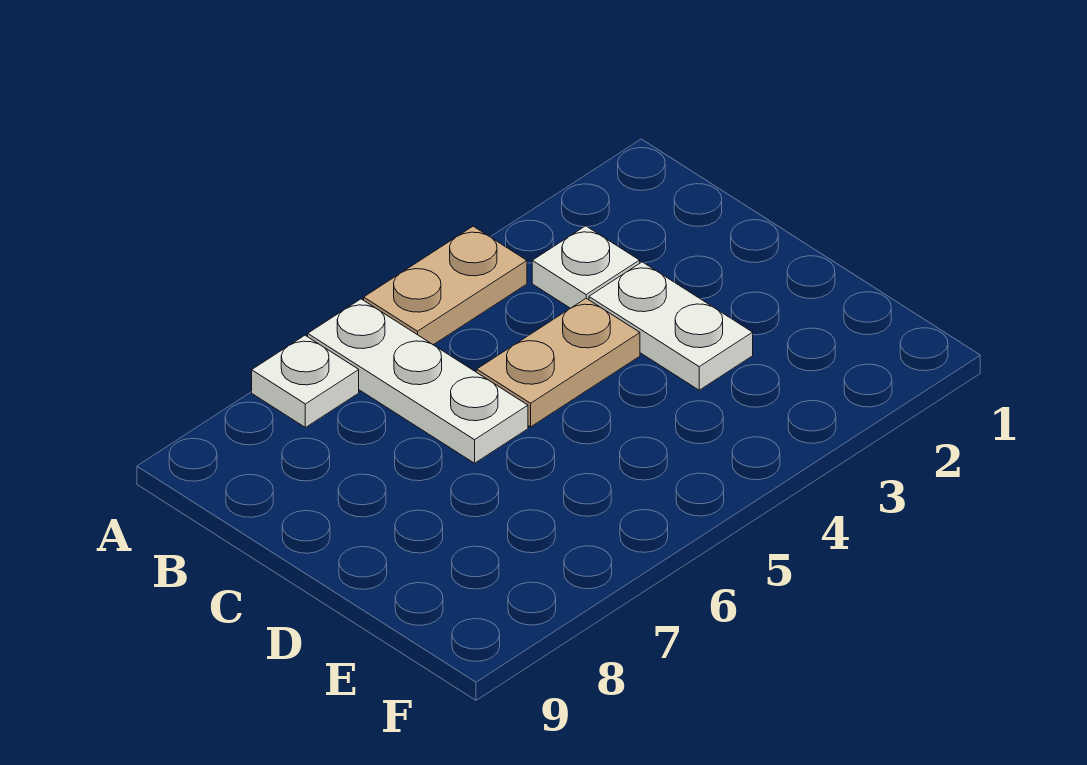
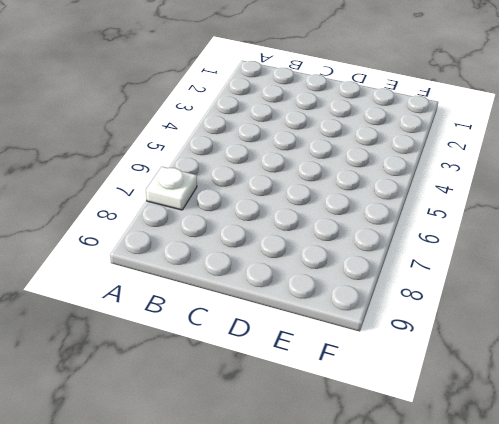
none -> tan 1x2 plate [364,226,527,345]
none -> white 1x3 plate [308,299,528,463]

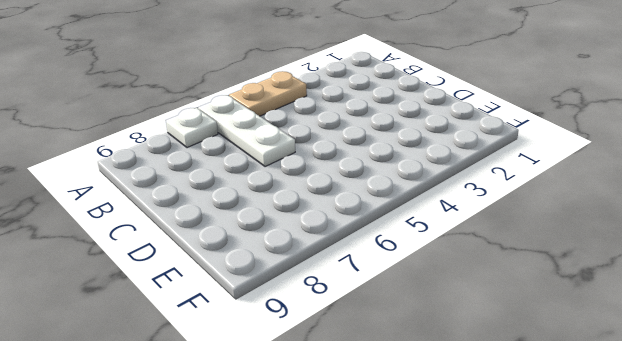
none -> white 1x1 plate [532,226,640,308]
none -> white 1x2 plate [589,262,753,390]

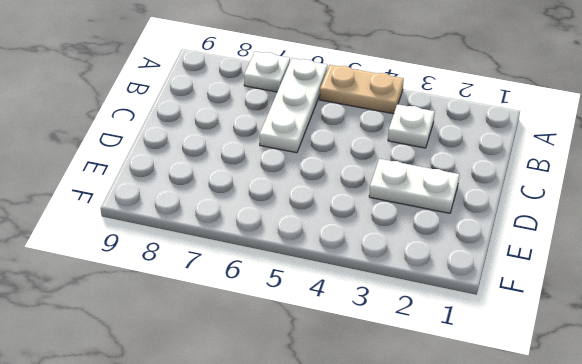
white 1x2 plate [369,159,459,213] -> white 1x2 plate turned to [589,262,753,390]
none -> tan 1x2 plate [477,298,640,427]

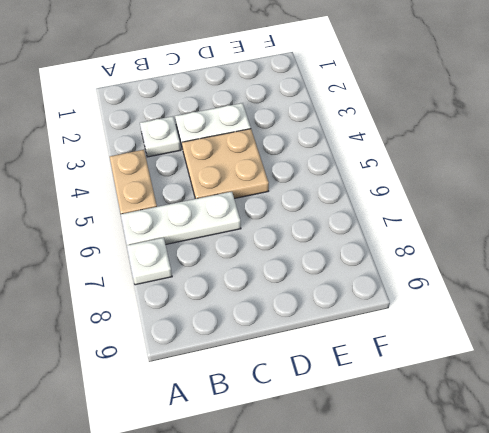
tan 2x2 plate [182,129,269,199] -> tan 1x2 plate [477,298,640,427]

